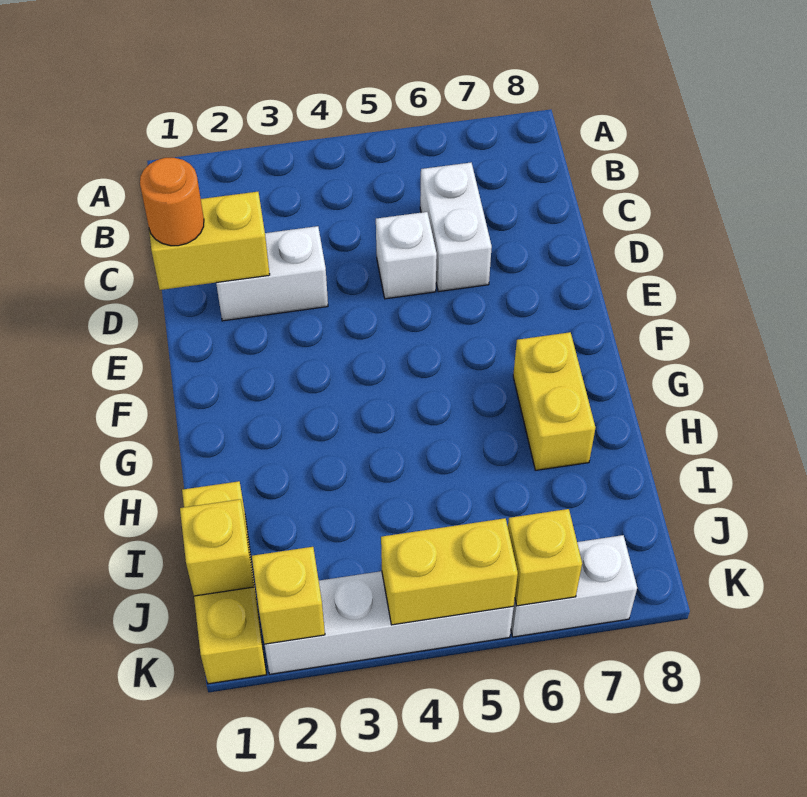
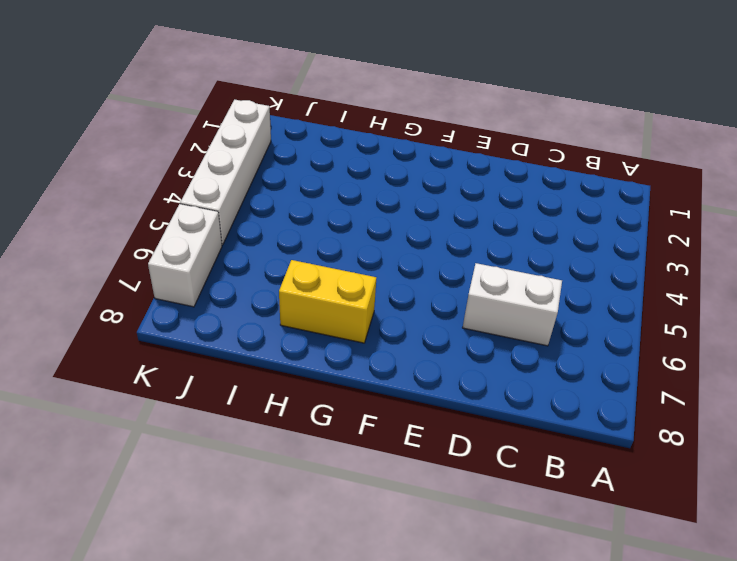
none -> white 1x2 brick [216,226,328,321]
none -> white 1x1 brick [376,212,437,299]
none -> yellow 1x3 brick [182,481,266,684]

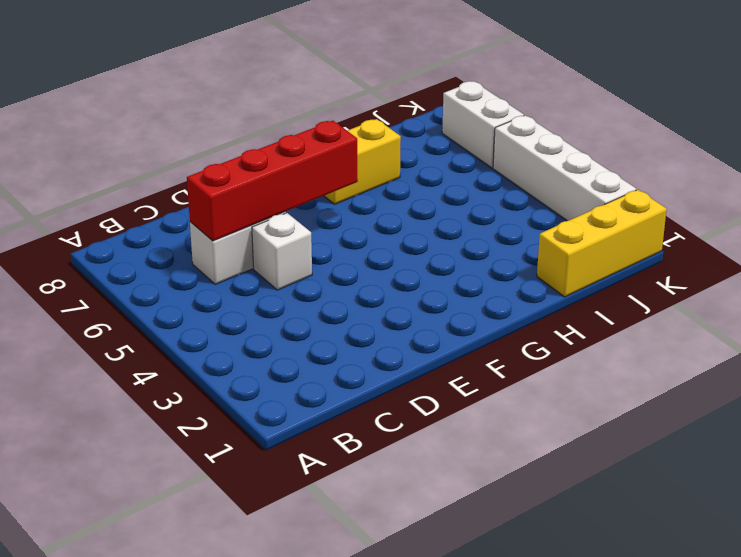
red 1x4 brick [187,121,358,241] -> none
none -> white 1x2 brick [216,226,328,321]
none -> yellow 1x2 brick [149,192,270,290]
none -> yellow 1x1 brick [180,499,254,596]

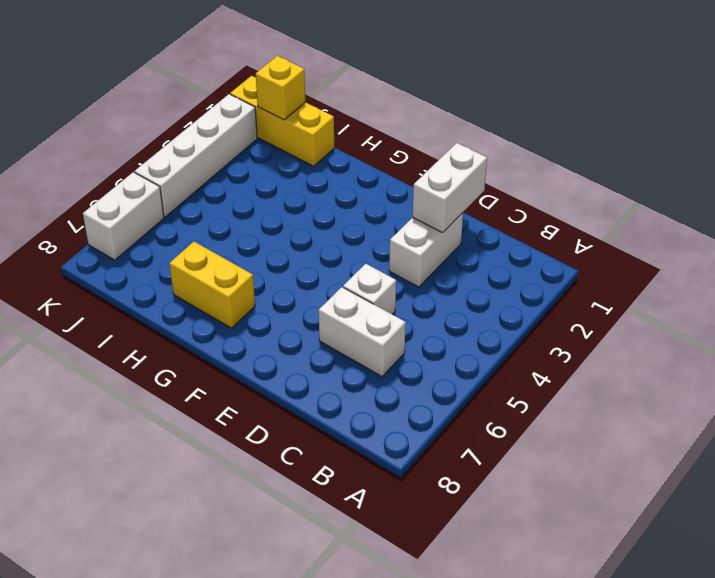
white 1x2 brick [412,143,487,233] -> yellow 1x2 brick [149,192,270,290]
none -> yellow 1x1 brick [252,547,325,644]
none -> yellow 1x2 brick [381,518,518,625]
none -> yellow 1x1 brick [508,509,582,606]

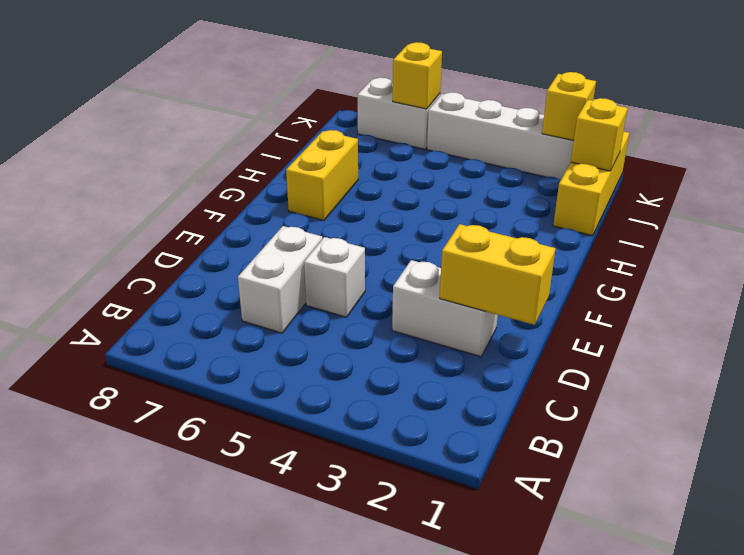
none -> yellow 1x2 brick [381,518,518,625]
none -> orange 1x1 round brick [140,158,204,246]

